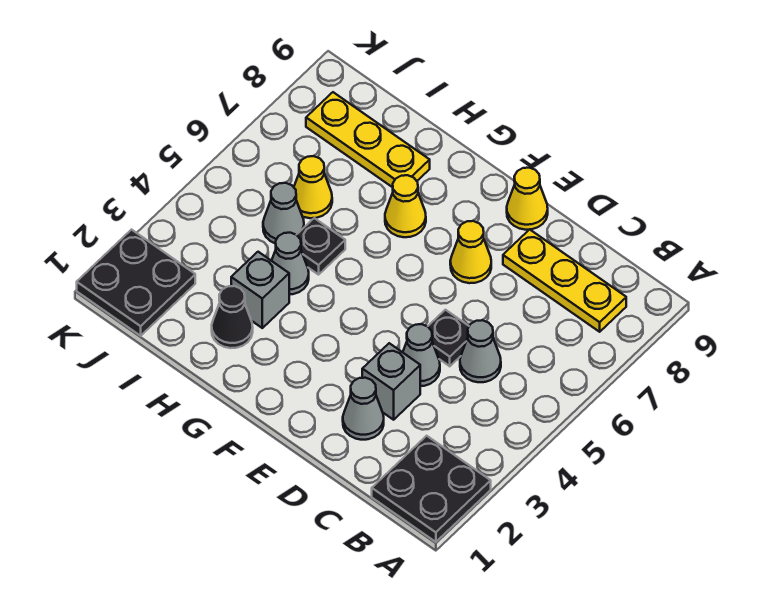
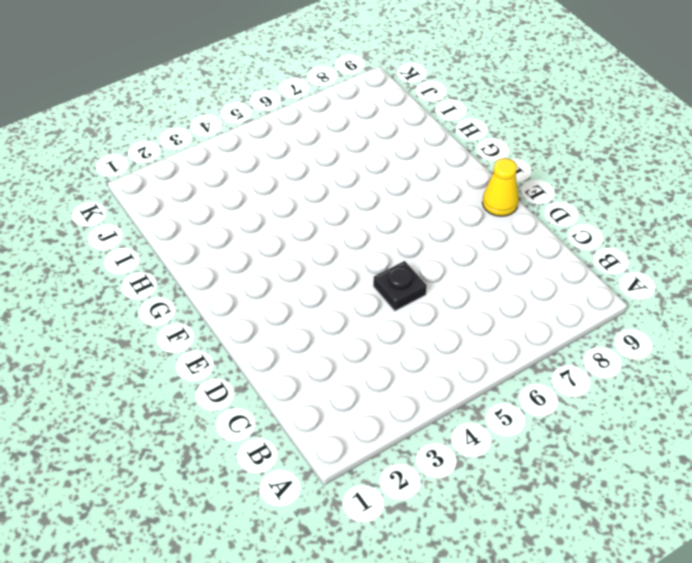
none -> black 2x2 plate [372,436,491,542]
none -> yellow 1x3 plate [503,229,626,332]
none -> grey 1x1 cone [460,320,501,382]

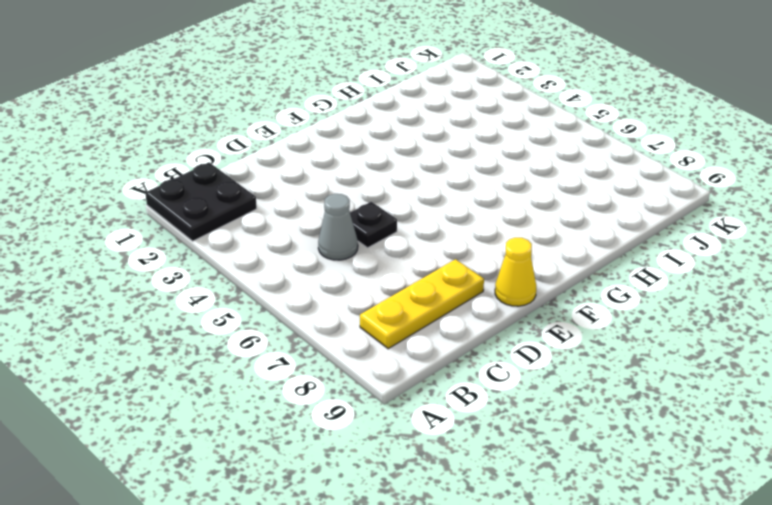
none -> grey 1x1 cone [343,378,384,440]
none -> grey 1x1 brick [362,343,420,420]
none -> grey 1x1 cone [403,324,440,386]

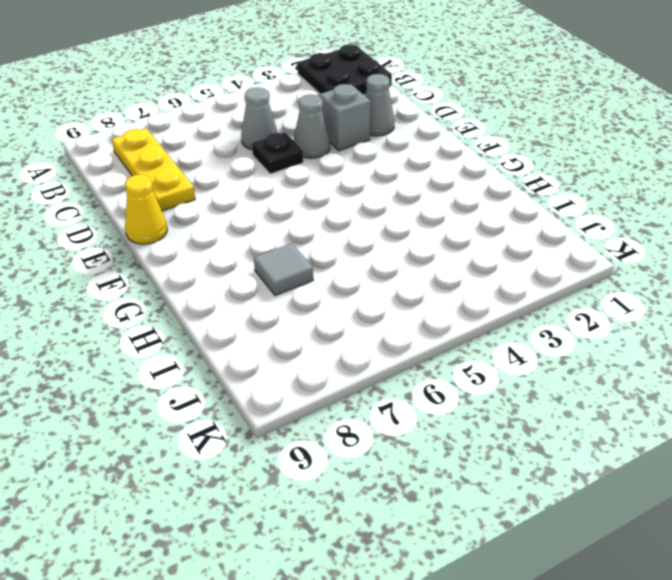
grey 1x1 tile [254,243,313,296] -> none
none -> yellow 1x1 cone [450,221,491,283]
none -> yellow 1x1 cone [385,175,426,237]
none -> black 1x1 cone [212,286,253,348]

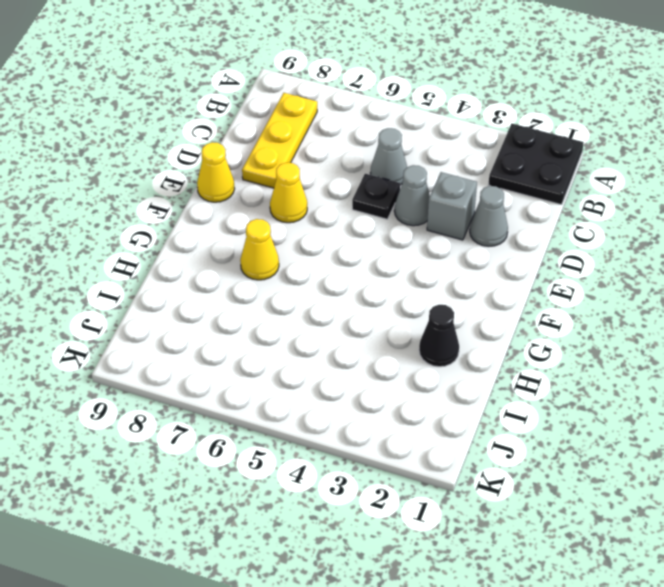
none -> grey 1x1 brick [231,252,289,328]
none -> grey 1x1 cone [272,233,309,295]
none -> black 1x1 plate [297,218,345,275]

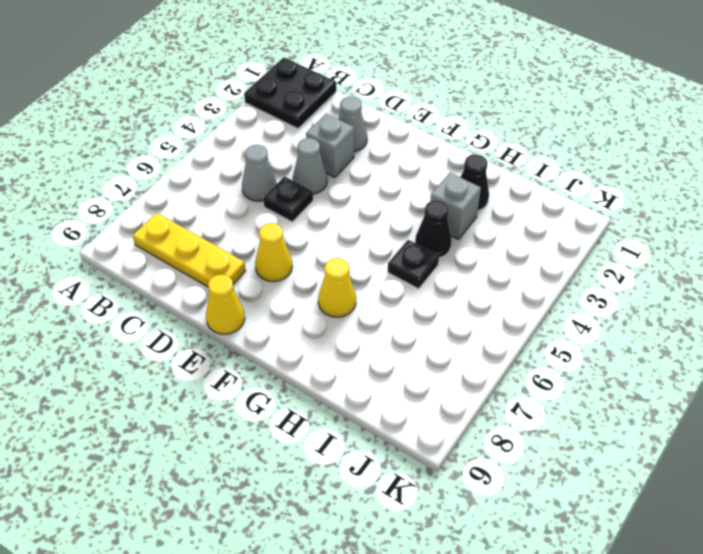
black 1x1 cone [415,200,452,258] -> grey 1x1 cone [272,233,309,295]
none -> yellow 1x3 plate [306,92,430,187]
none -> grey 1x1 cone [263,183,304,244]
none -> yellow 1x1 cone [294,156,332,218]

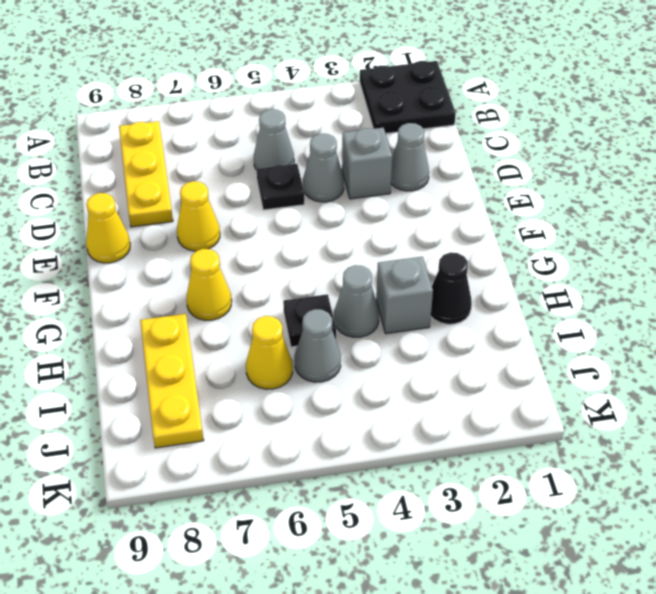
none -> black 2x2 plate [77,230,195,336]

